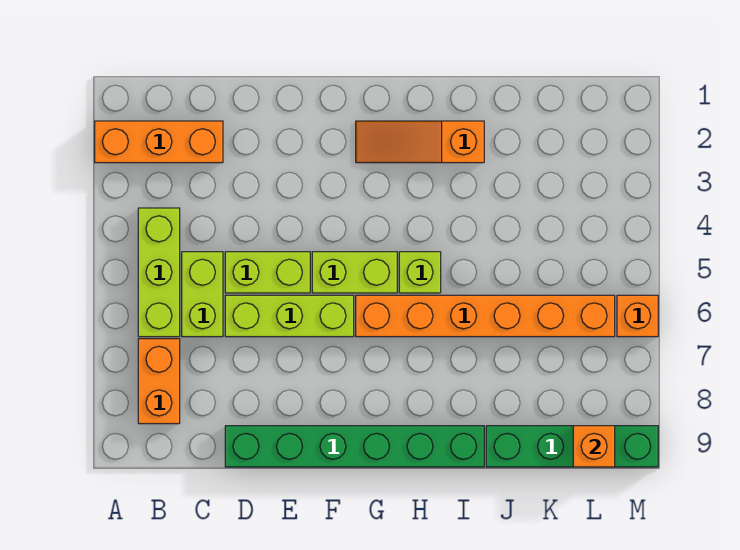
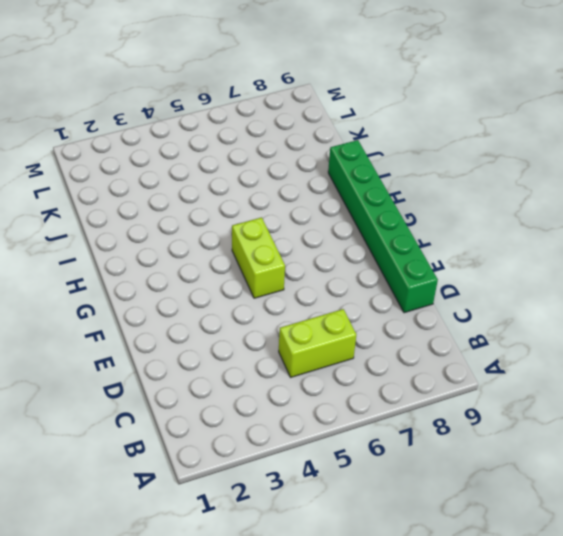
none -> orange 1x3 brick [95,121,223,163]
none -> lime 1x3 brick [138,208,180,337]
none -> orange 1x2 brick [138,339,180,424]

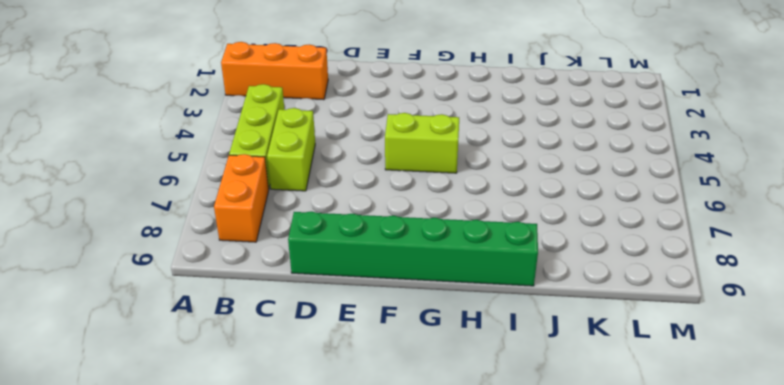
none -> lime 1x2 brick [225,252,310,293]
none -> lime 1x3 brick [225,295,354,337]
none -> orange 1x3 slope [356,121,484,163]

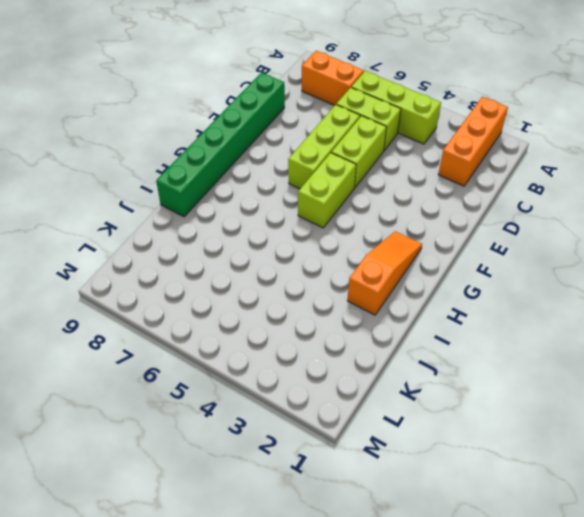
none -> orange 1x6 brick [356,295,615,337]
none -> lime 1x1 brick [399,252,441,293]
none -> green 1x4 brick [486,426,658,467]

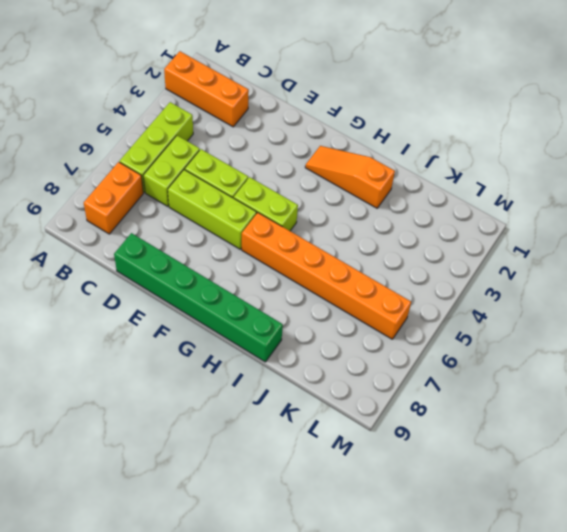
none -> lime 1x1 brick [399,252,441,293]
none -> green 1x4 brick [486,426,658,467]
none -> orange 1x1 brick [617,295,658,337]

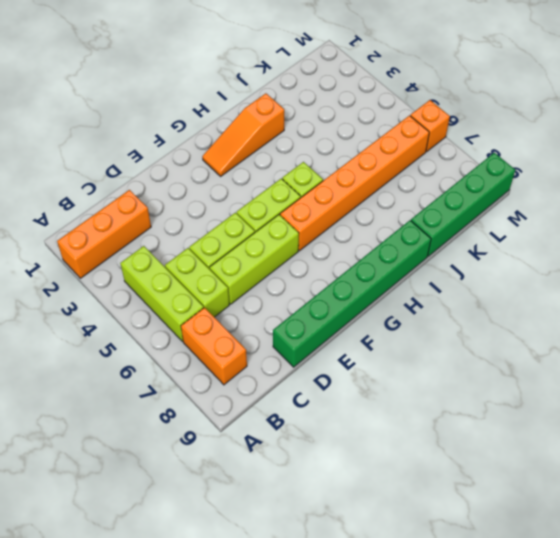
none -> orange 1x1 brick [573,426,615,467]

